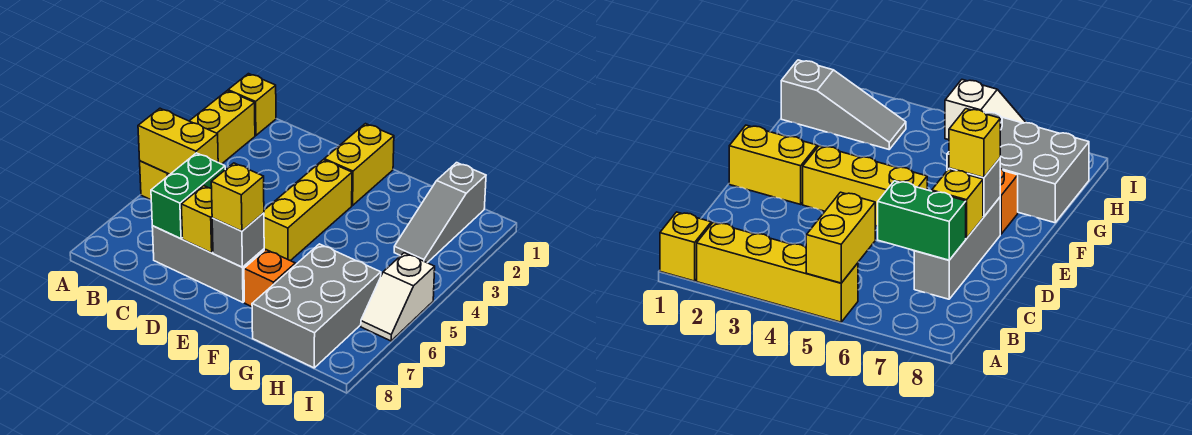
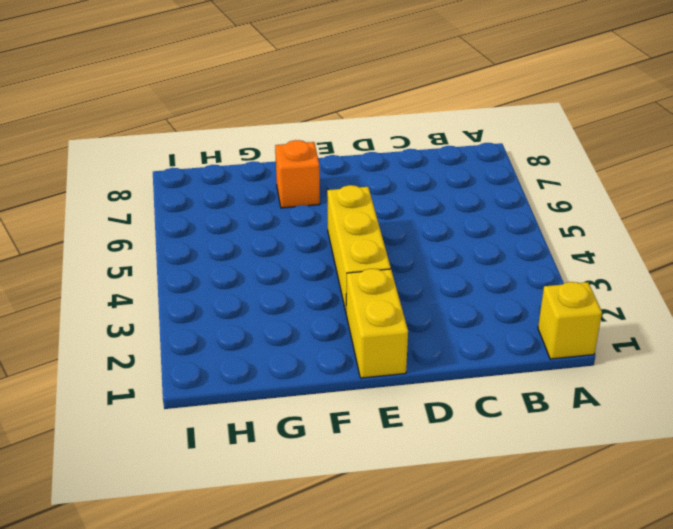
none -> yellow 1x4 brick [140,91,255,200]
none -> grey 1x3 brick [152,226,264,302]
none -> grey 2x3 brick [252,244,381,368]

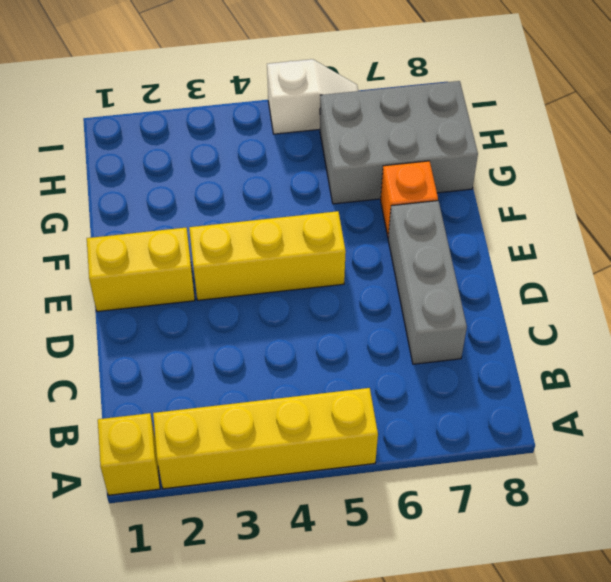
none -> grey 1x3 slope [394,163,486,263]
none -> yellow 1x2 brick [138,108,218,174]
none -> green 1x2 brick [151,153,225,238]

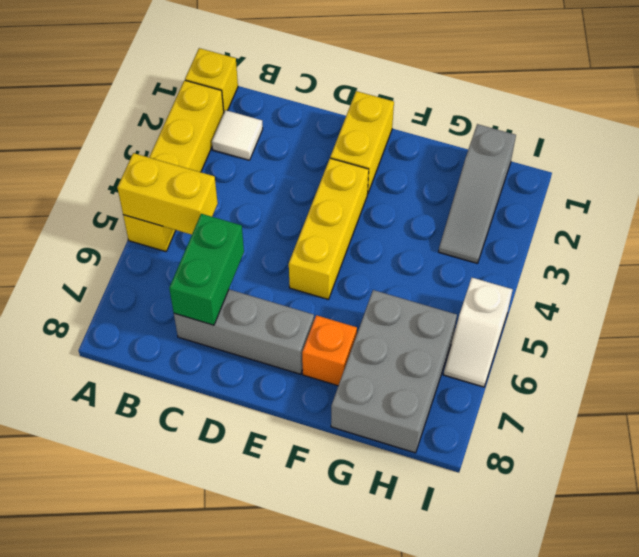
white 1x1 tile [212,110,263,160] -> none
none -> yellow 1x1 brick [181,186,213,253]
none -> grey 1x1 brick [212,213,264,267]
none -> yellow 1x1 brick [211,163,264,231]

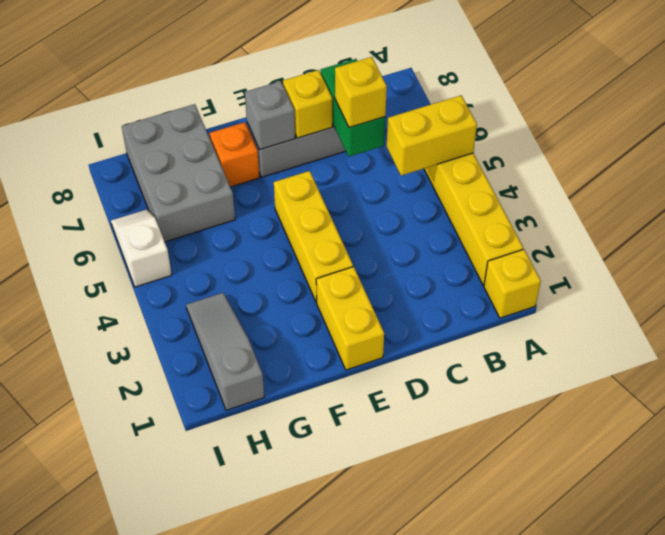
yellow 1x1 brick [335,57,387,128] -> yellow 1x1 brick moved to [211,163,264,231]

